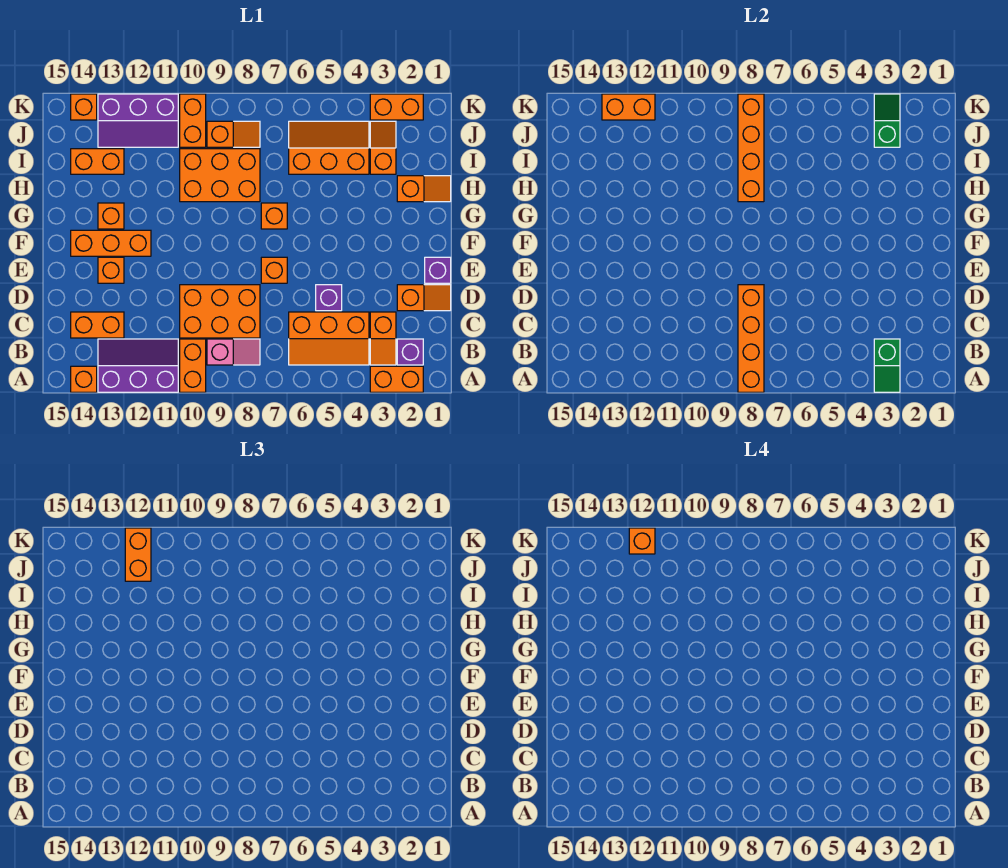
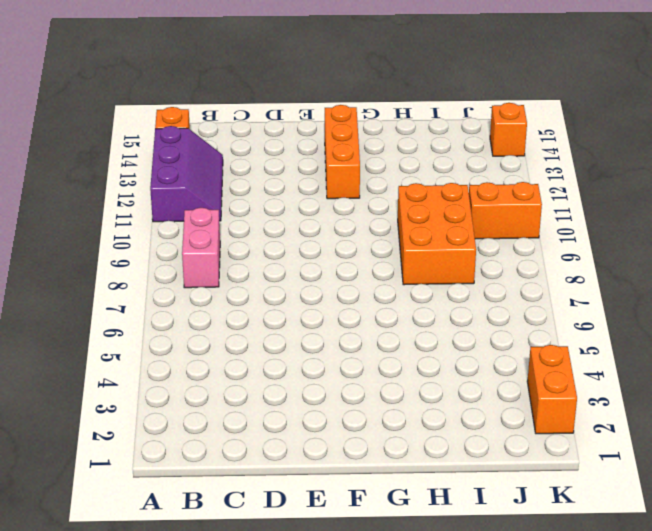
pink 1x2 brick [182,208,220,288] -> pink 1x2 slope [207,339,260,365]
none -> orange 1x2 brick [370,366,423,392]
none -> orange 1x2 brick [180,339,206,392]
none -> purple 1x1 brick [397,339,423,365]
none -> orange 1x2 slope [370,312,396,365]

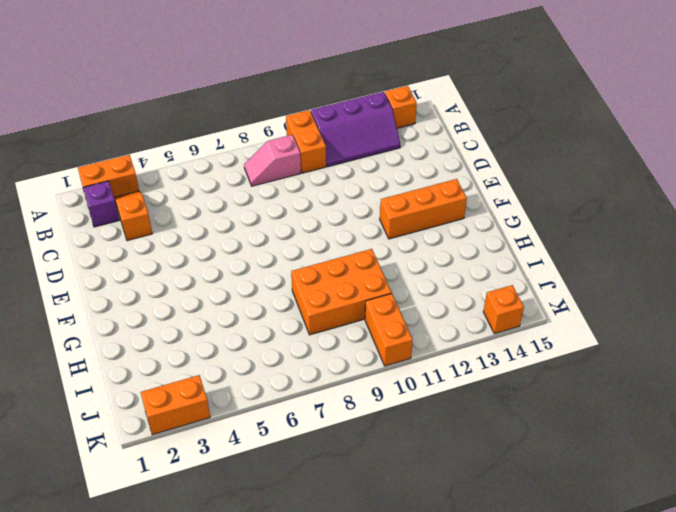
none -> orange 2x3 slope [289,312,369,365]
none -> orange 2x3 brick [180,285,260,338]
none -> orange 1x2 brick [71,312,124,338]
none -> orange 1x2 slope [397,285,451,311]

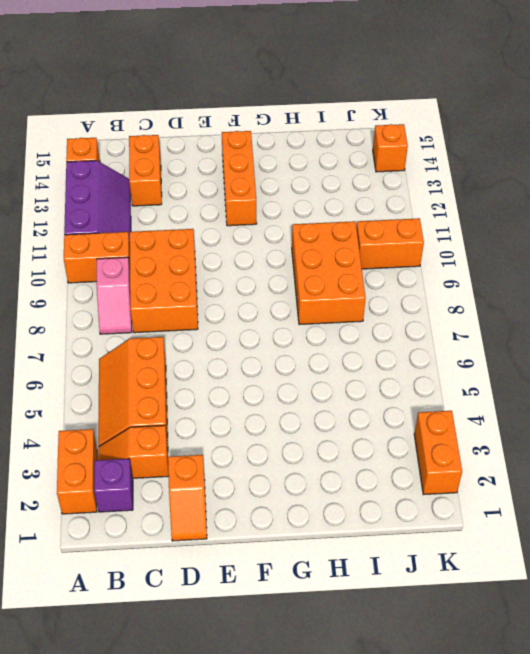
none -> purple 1x1 brick [316,285,342,311]
none -> purple 1x1 brick [425,257,451,283]
none -> orange 1x1 brick [261,257,287,283]
none -> orange 1x1 brick [98,257,124,283]

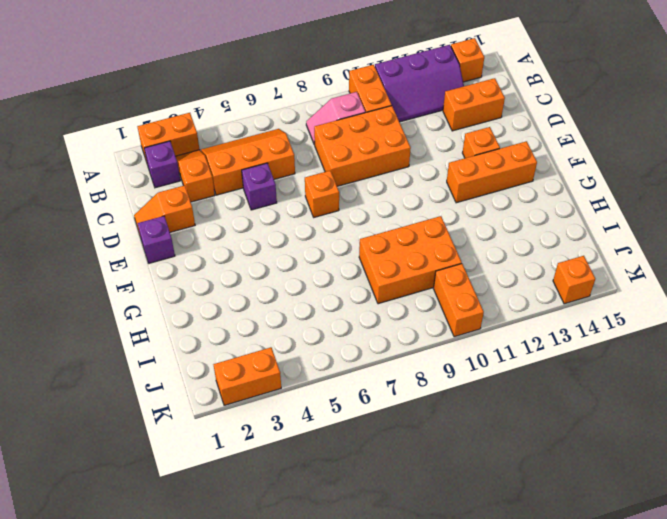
none -> orange 1x1 brick [261,203,287,229]
none -> orange 1x1 brick [98,203,124,229]
none -> orange 1x2 slope [397,176,451,202]
none -> orange 1x2 slope [370,121,396,174]

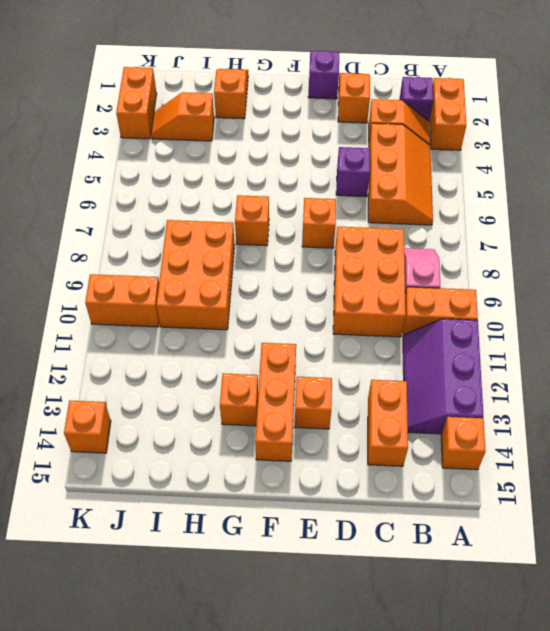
none -> orange 2x3 slope [289,121,369,174]
none -> orange 1x2 brick [71,149,124,174]
none -> orange 1x2 slope [207,121,260,147]
none -> purple 2x3 slope [98,94,178,147]

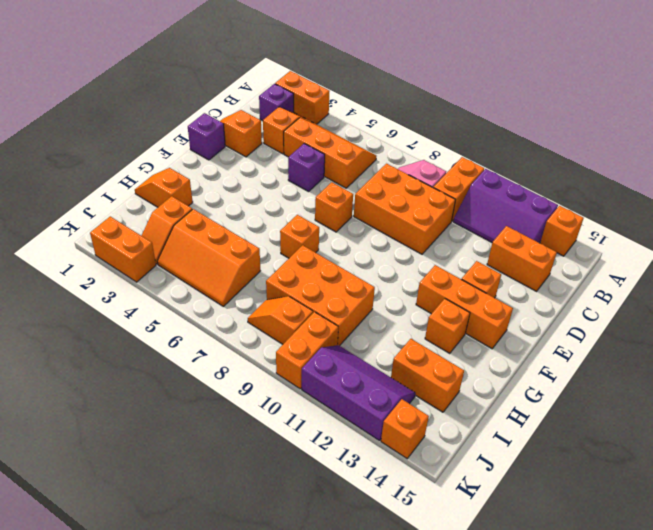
none -> green 1x2 slope [874,339,900,392]
none -> orange 1x4 brick [738,285,764,392]
none -> orange 1x4 brick [738,94,764,202]
none -> green 1x2 slope [874,94,900,147]

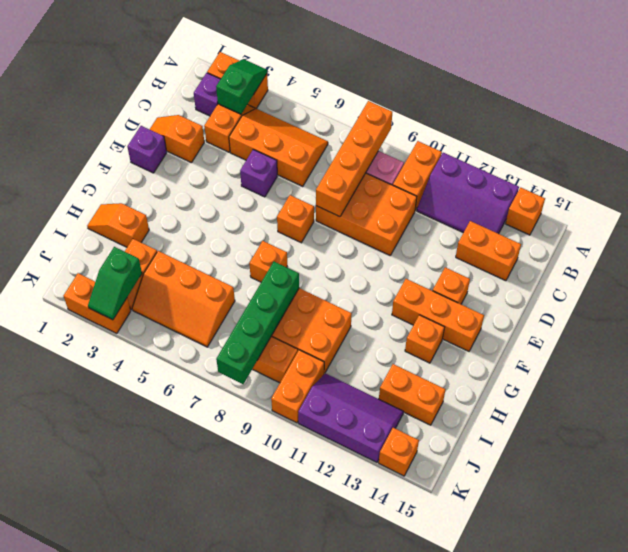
green 1x4 brick [216,262,299,384] -> orange 1x4 brick [738,94,764,202]
none -> orange 1x2 brick [602,94,655,120]
none -> orange 1x2 brick [125,528,151,581]
none -> orange 1x1 brick [629,528,655,554]

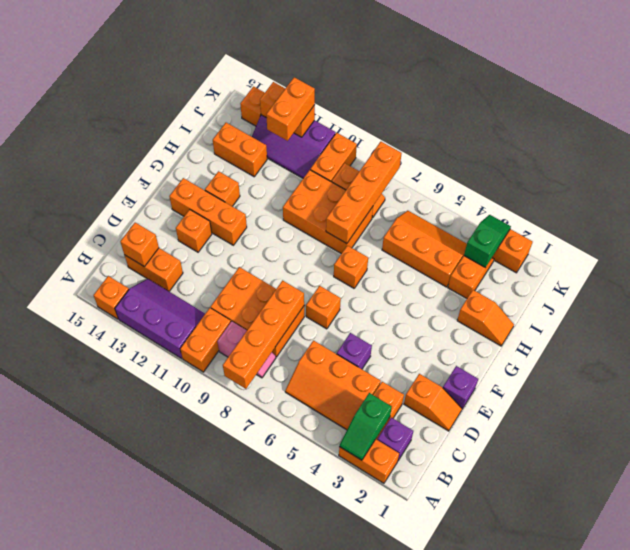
orange 1x1 brick [120,223,159,267] -> orange 1x1 brick moved to [629,528,655,554]

